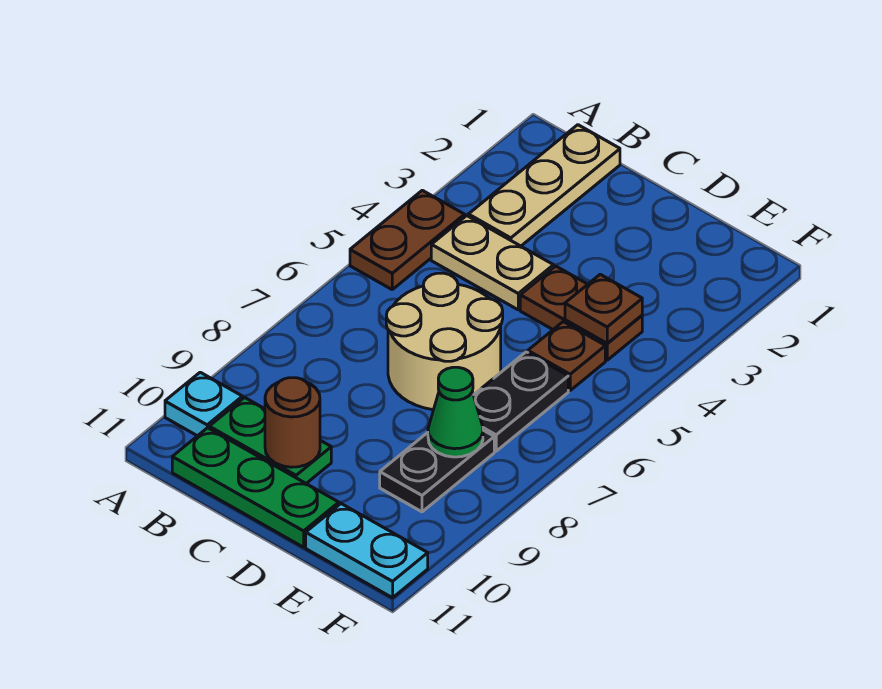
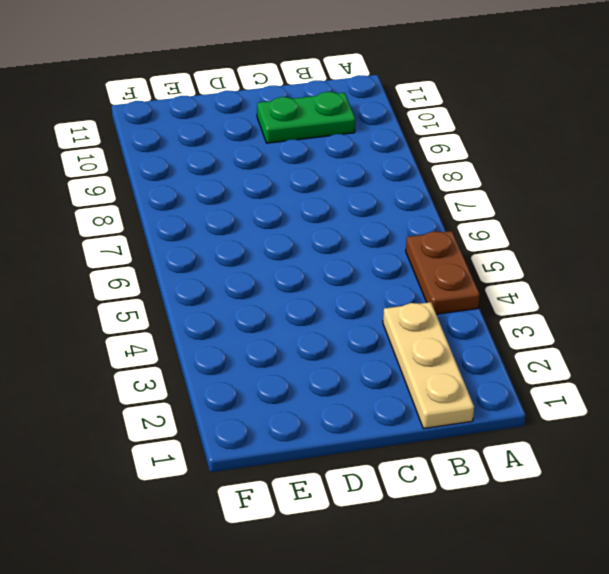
none -> cyan 1x1 plate [165,372,242,436]
none -> tan 1x2 plate [431,216,554,310]
none -> green 1x3 plate [172,428,339,547]

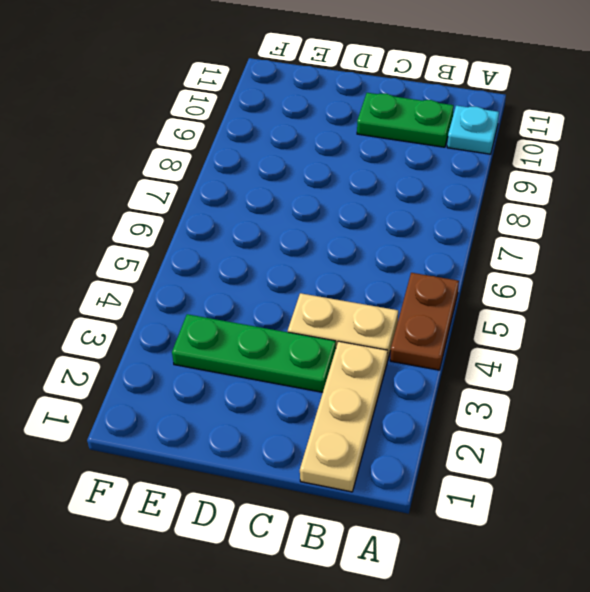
green 1x3 plate [172,314,336,392] -> green 1x3 plate moved to [172,428,339,547]
none -> tan 2x2 round brick [386,273,503,410]
none -> brown 1x2 plate [520,266,642,360]
none -> brown 1x1 plate [528,322,605,390]

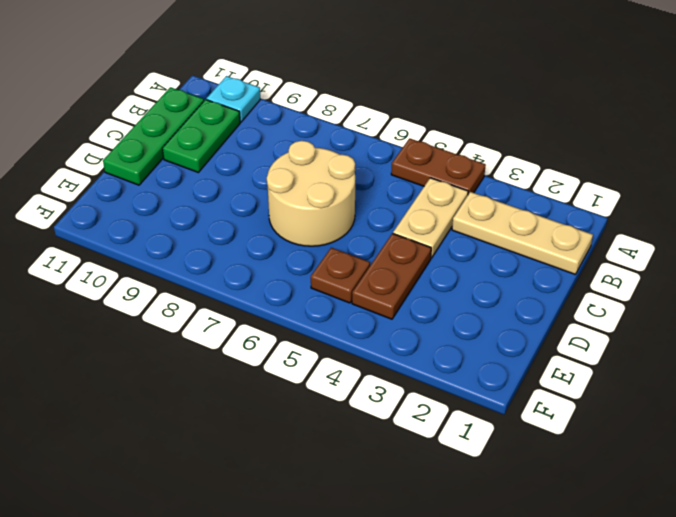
none -> black 1x2 plate [474,352,568,451]
none -> black 1x2 plate [380,430,494,512]
none -> cyan 1x2 plate [306,504,428,598]

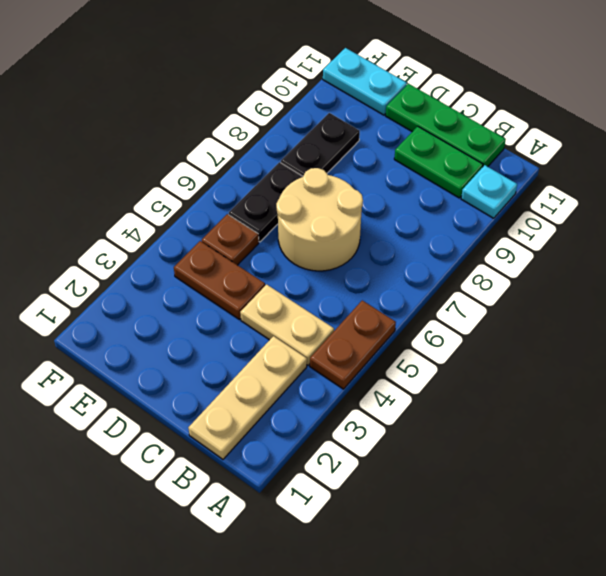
none -> brown 1x1 round brick [265,378,320,467]
none -> brown 1x1 plate [565,274,642,343]
none -> green 1x1 cone [428,367,483,457]

